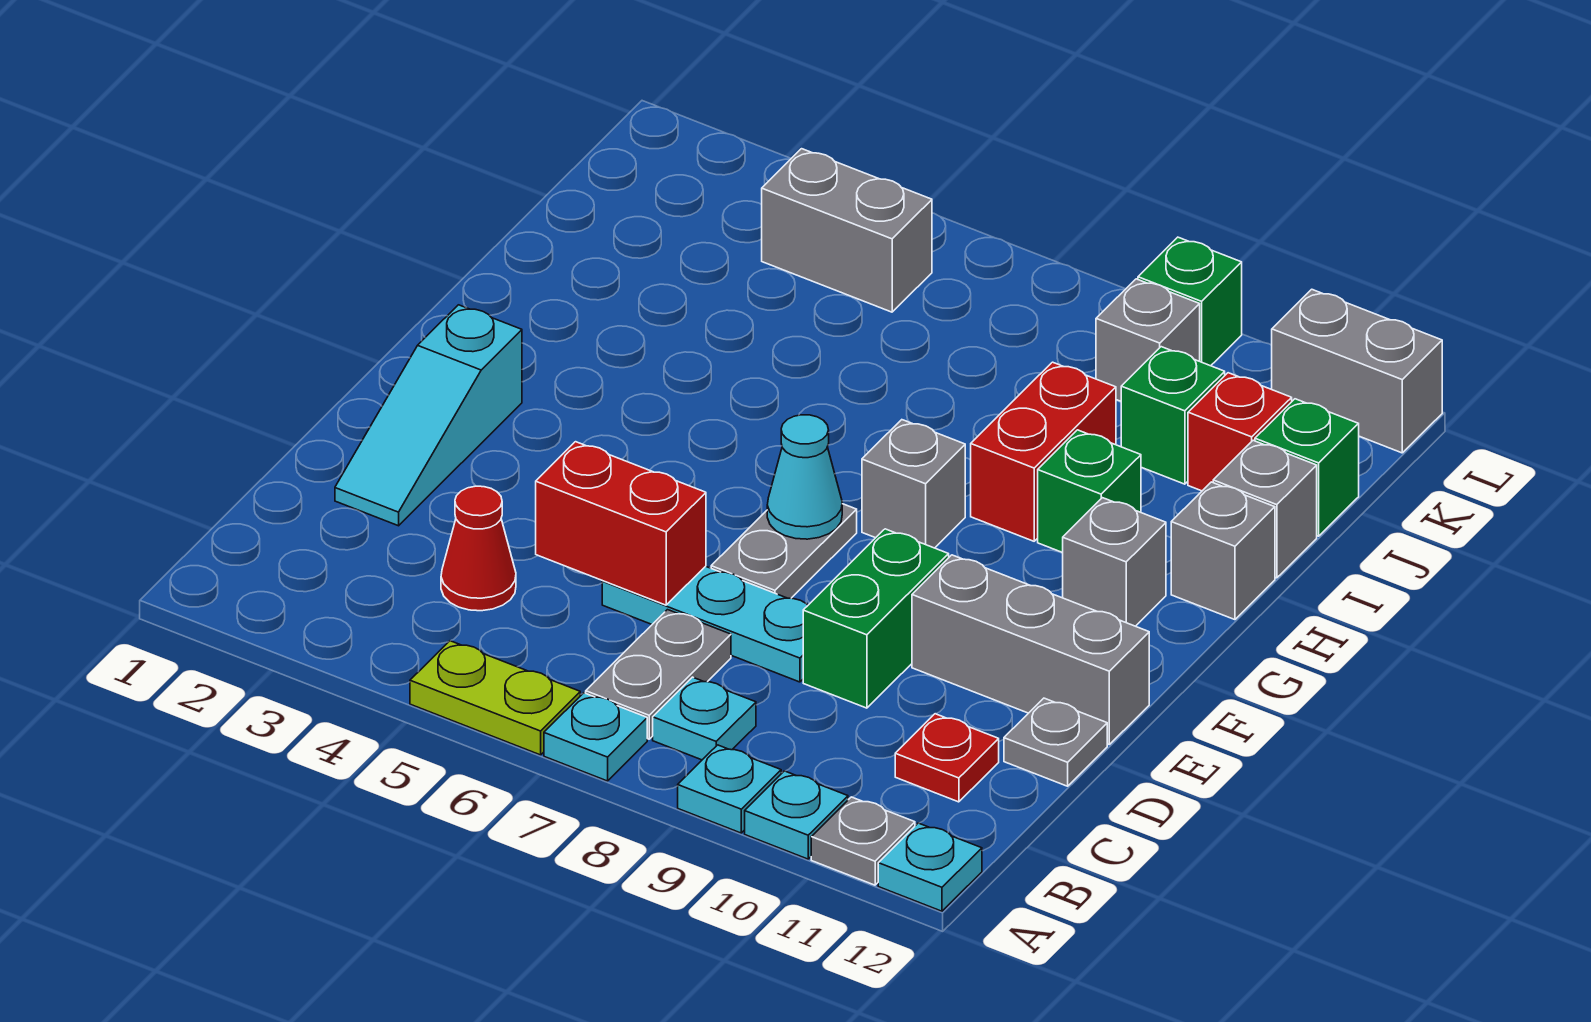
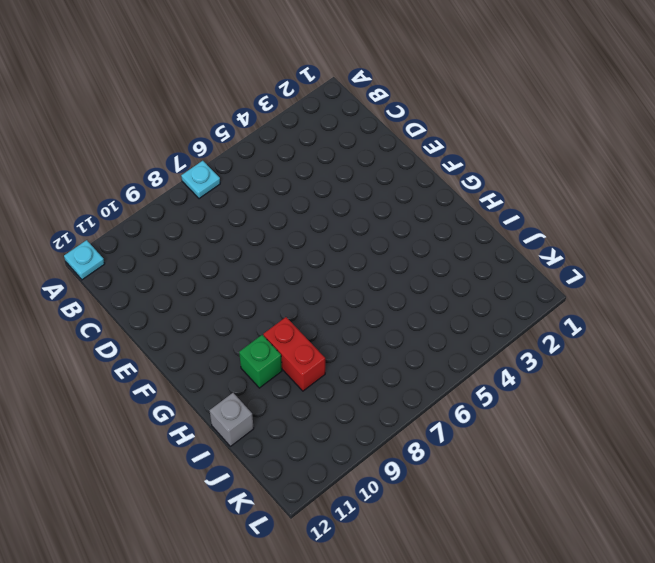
none -> lime 1x2 plate [410,641,580,755]
none -> cyan 1x1 plate [678,745,781,833]
none -> cyan 1x1 plate [745,771,848,859]
none -> grey 1x1 plate [811,797,915,885]

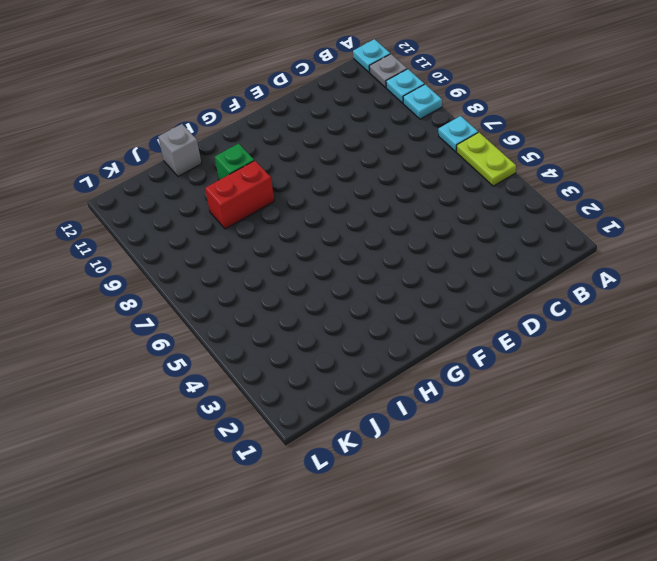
none -> grey 1x2 plate [586,610,731,739]
none -> cyan 1x1 plate [653,677,756,760]
none -> red 1x1 cone [441,486,516,611]
none -> red 1x1 plate [895,714,999,802]

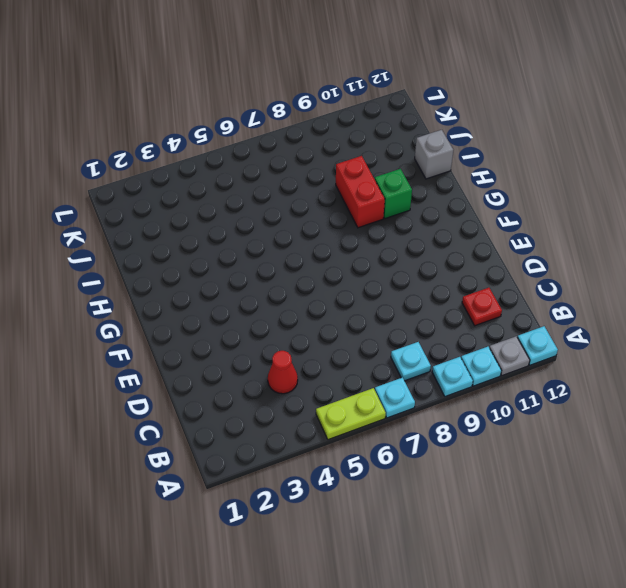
none -> grey 1x2 plate [586,610,731,739]
none -> cyan 1x3 slope [335,305,522,526]
none -> cyan 1x3 plate [602,566,808,682]
none -> green 1x2 brick [803,529,949,708]

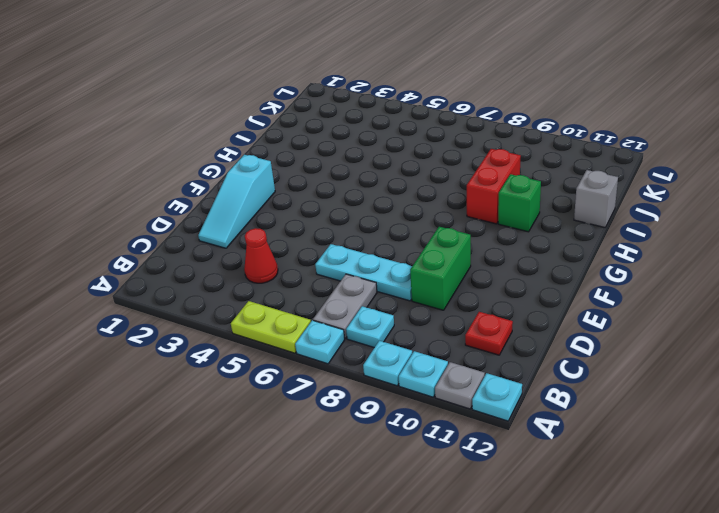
none -> grey 1x1 plate [1004,698,1107,786]
none -> grey 1x2 plate [711,504,857,598]
none -> grey 1x3 brick [912,555,1149,744]
none -> grey 1x1 brick [862,420,965,548]

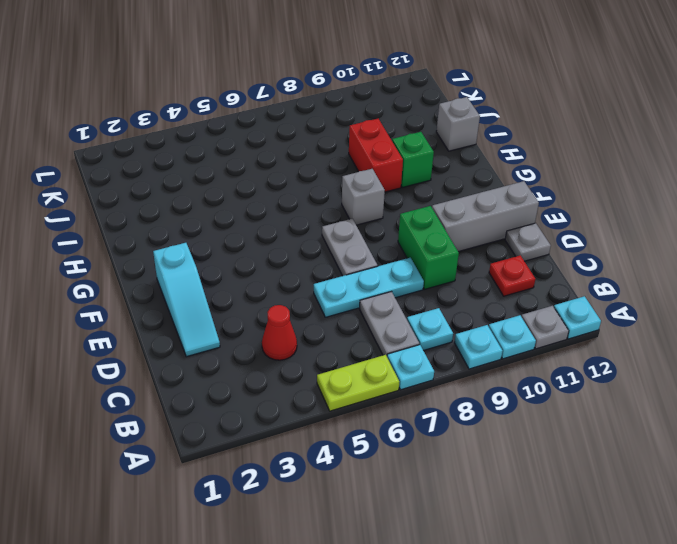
none -> grey 1x1 brick [1063,498,1166,626]
none -> grey 1x1 brick [1171,482,1275,620]
none -> green 1x1 brick [1121,347,1225,484]
none -> red 1x1 brick [1188,373,1292,491]

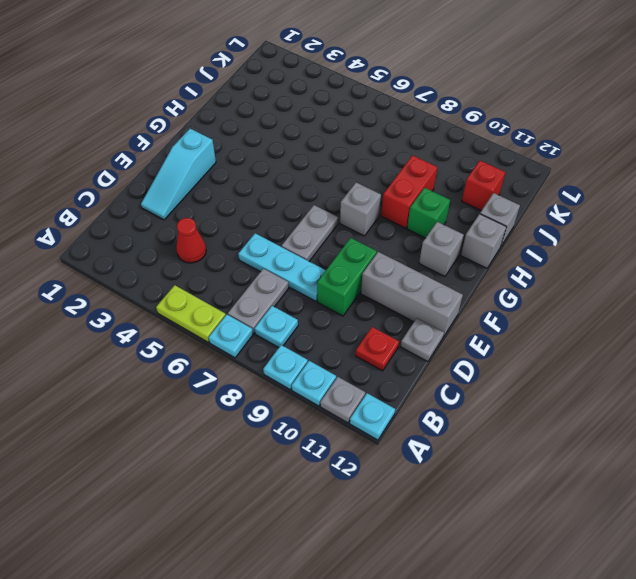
none -> green 1x1 brick [1121,347,1225,484]
none -> green 1x1 brick [1255,399,1359,536]
none -> grey 1x2 brick [762,149,932,312]
none -> grey 1x1 brick [1096,279,1200,401]

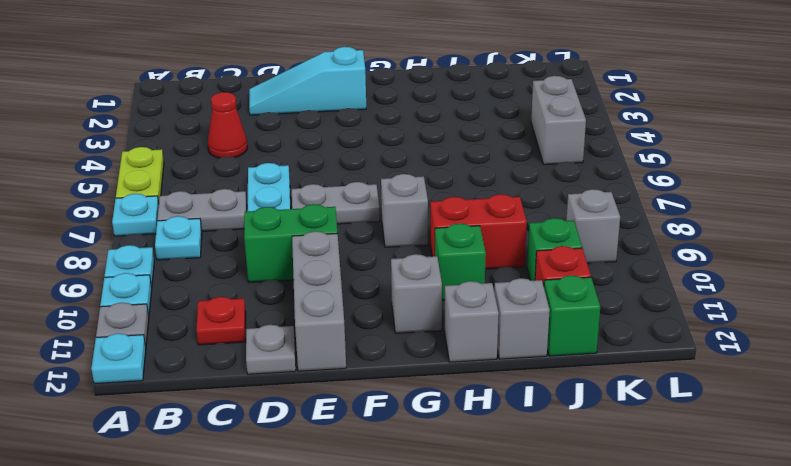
none -> green 1x1 brick [1138,237,1242,366]
none -> grey 1x2 brick [1272,289,1442,453]
none -> red 1x2 brick [536,442,706,605]
none -> cyan 1x1 cone [767,415,842,539]

